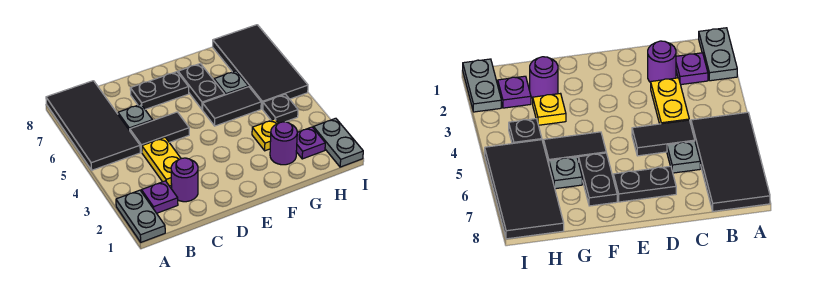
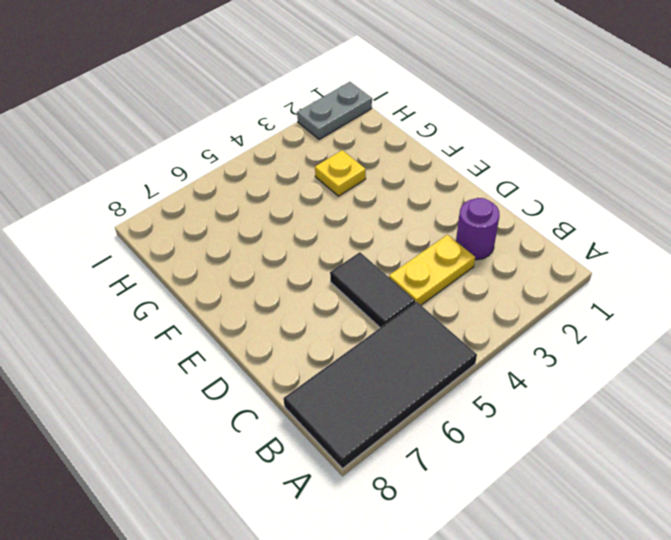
none -> grey 1x2 plate [116,190,165,242]
none -> purple 1x1 plate [141,181,178,213]
none -> grey 1x1 plate [118,104,153,130]

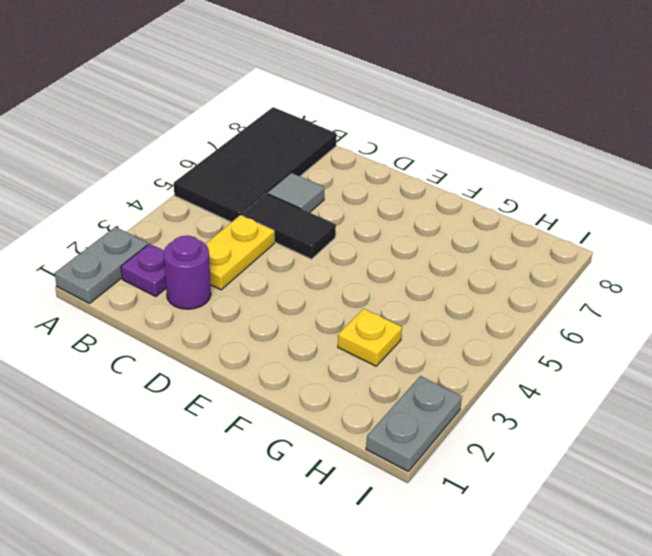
grey 1x1 tile [268,173,324,213] -> grey 1x1 plate [118,104,153,130]
none -> black 1x2 plate [130,72,189,109]
none -> black 1x2 tile [203,87,261,126]
none -> black 1x2 plate [178,64,225,110]

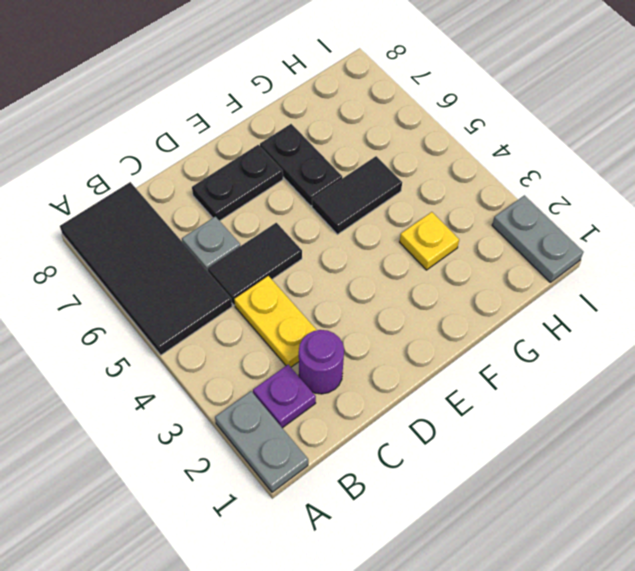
none -> purple 1x1 round brick [270,122,297,165]
none -> grey 1x1 plate [214,71,248,95]
none -> purple 1x1 plate [296,127,325,159]

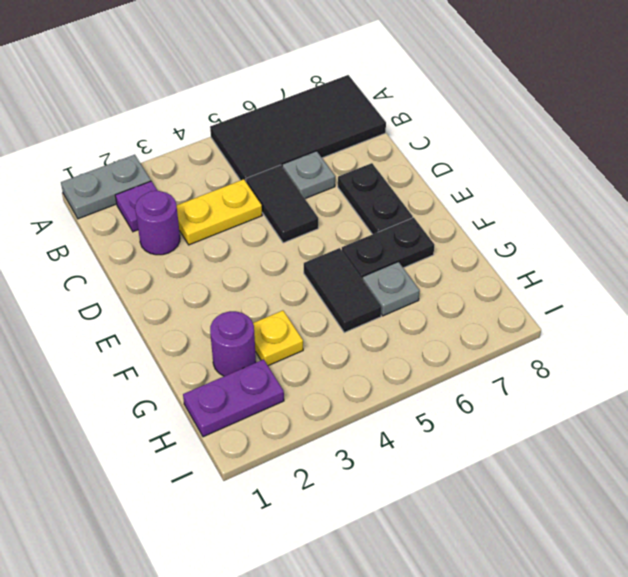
purple 1x2 plate [183,359,284,437] -> purple 1x1 plate [296,127,325,159]
none -> black 1x1 plate [263,94,298,123]
none -> black 2x4 tile [213,25,308,109]
none -> grey 1x2 plate [313,118,363,167]

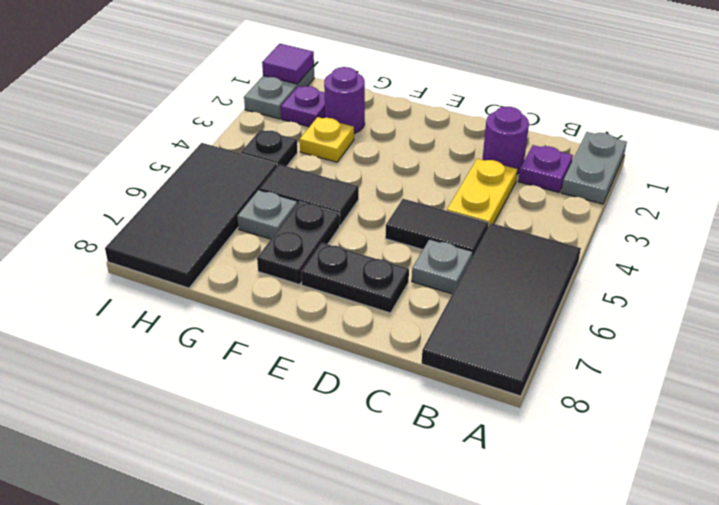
purple 1x1 tile [262,44,314,84] -> none

